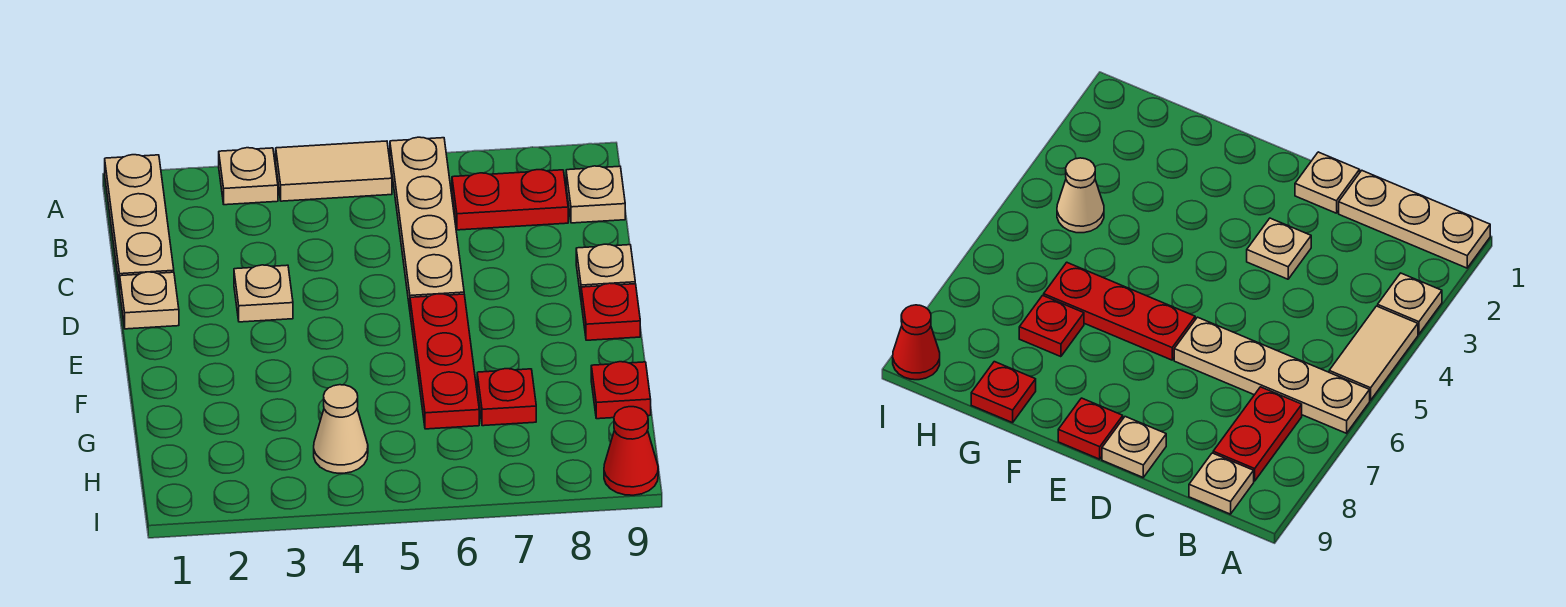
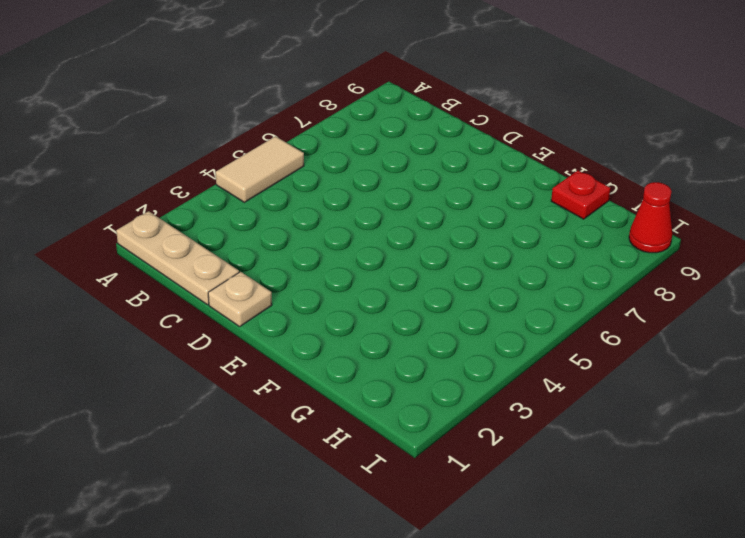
none -> tan 1x1 plate [219,148,278,205]
none -> tan 1x4 plate [390,137,464,309]
none -> red 1x2 plate [452,170,568,230]

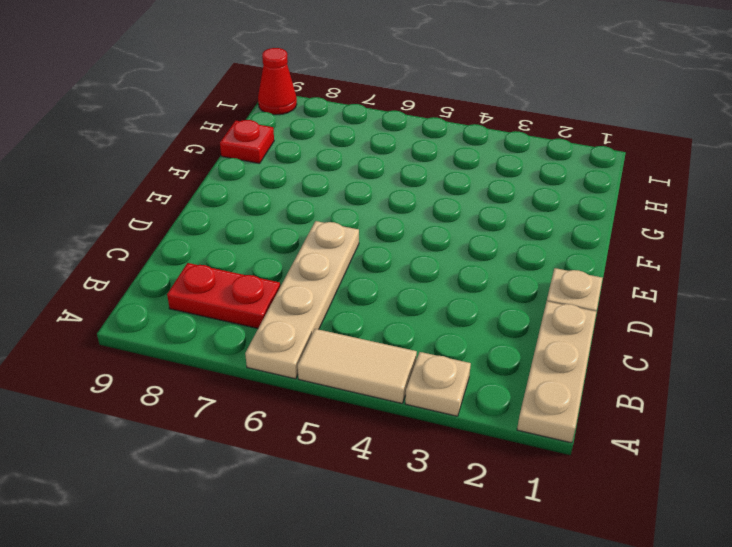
none -> tan 1x1 plate [566,166,625,223]
none -> tan 1x1 plate [234,265,293,322]
none -> tan 1x1 plate [576,244,635,297]

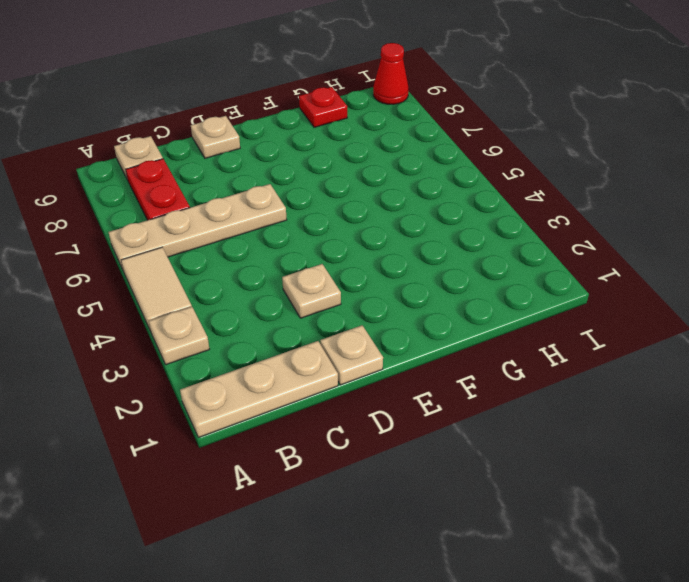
none -> red 1x3 plate [410,294,479,429]
none -> red 1x1 plate [581,283,640,340]
none -> red 1x1 plate [477,369,536,426]

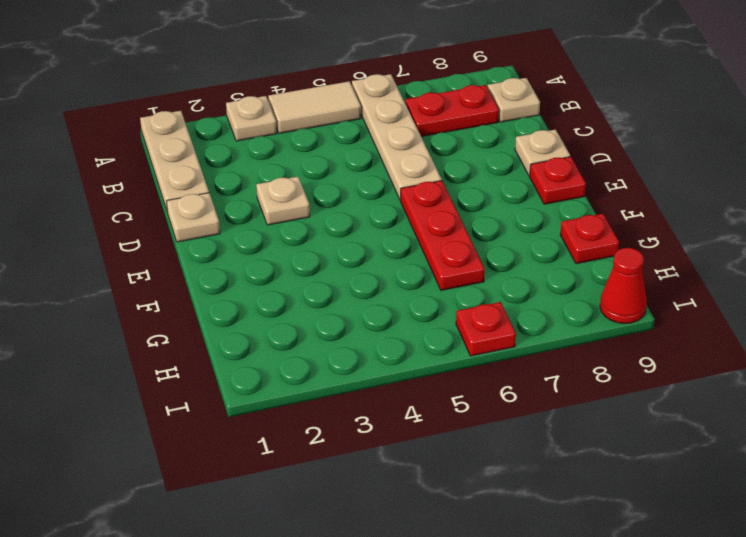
red 1x1 plate [456,302,516,356] -> red 1x1 plate moved to [477,369,536,426]
none -> tan 1x1 cone [314,385,368,473]

